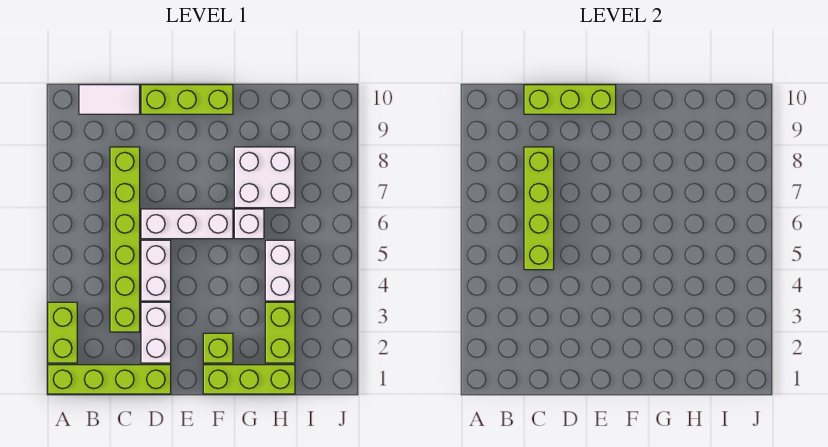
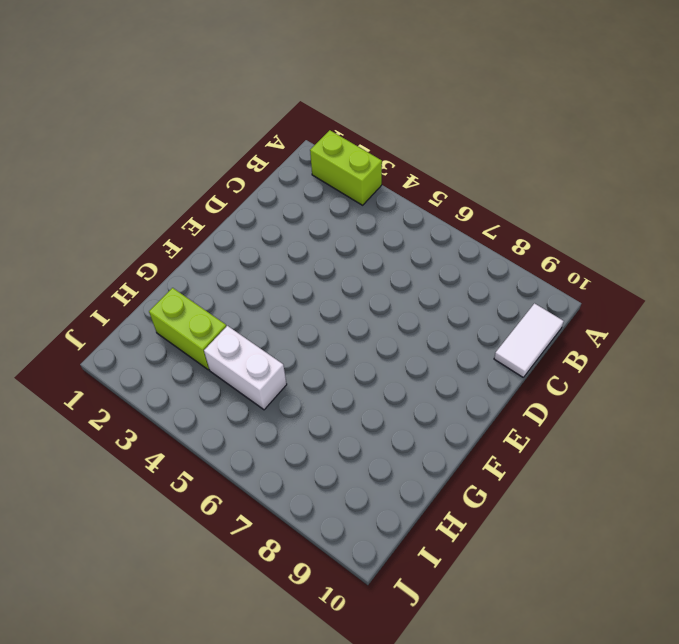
none -> lime 1x4 brick [48,365,171,394]
none -> lime 1x6 brick [110,147,140,332]
none -> white 1x2 brick [141,302,171,363]

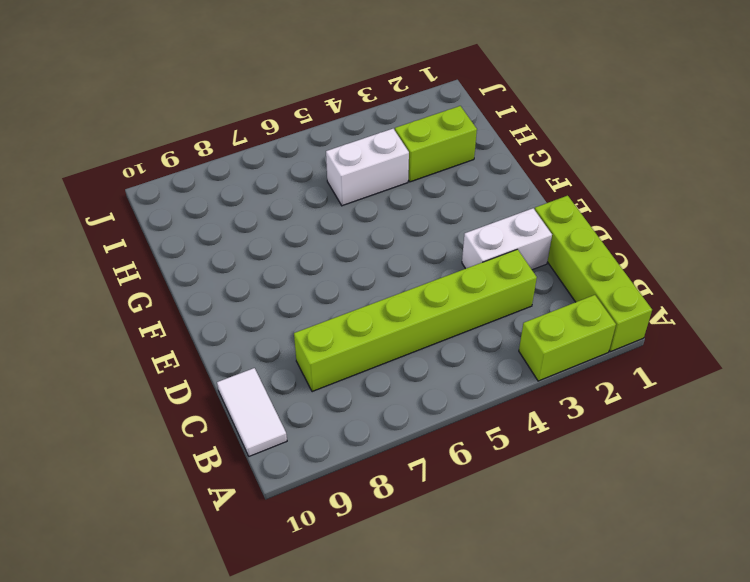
none -> white 1x2 brick [141,240,171,301]
none -> white 1x3 brick [141,209,233,239]
none -> lime 1x3 brick [141,85,233,114]

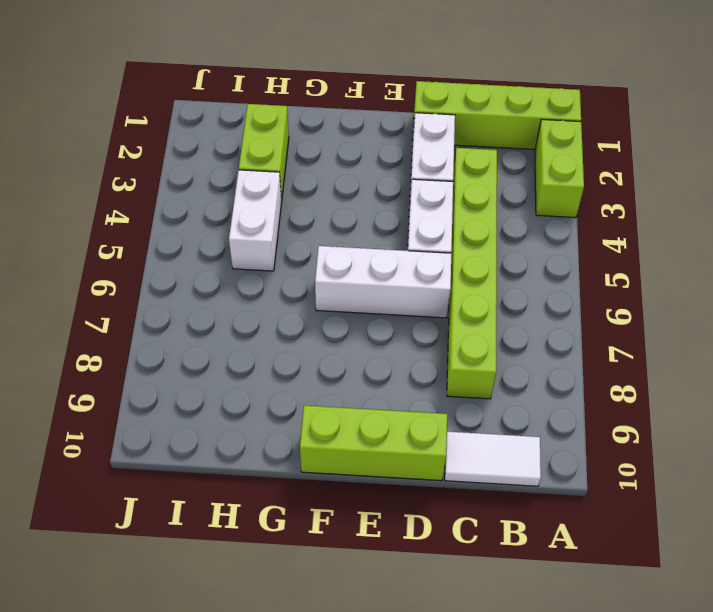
none -> lime 1x3 brick [203,365,295,394]
none -> lime 1x1 brick [203,333,233,363]
none -> white 1x1 brick [234,209,264,239]

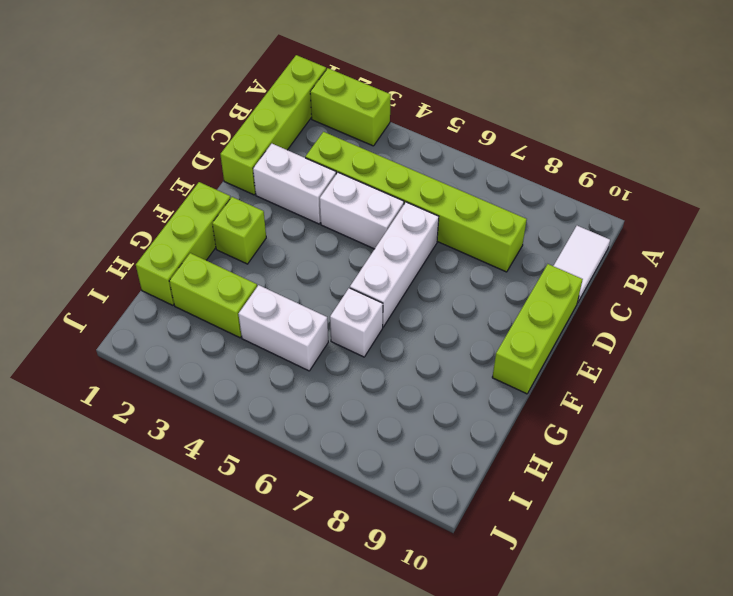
none -> white 2x2 brick [234,147,295,208]
none -> lime 1x4 brick [524,147,554,270]
none -> lime 1x3 brick [524,85,616,114]

